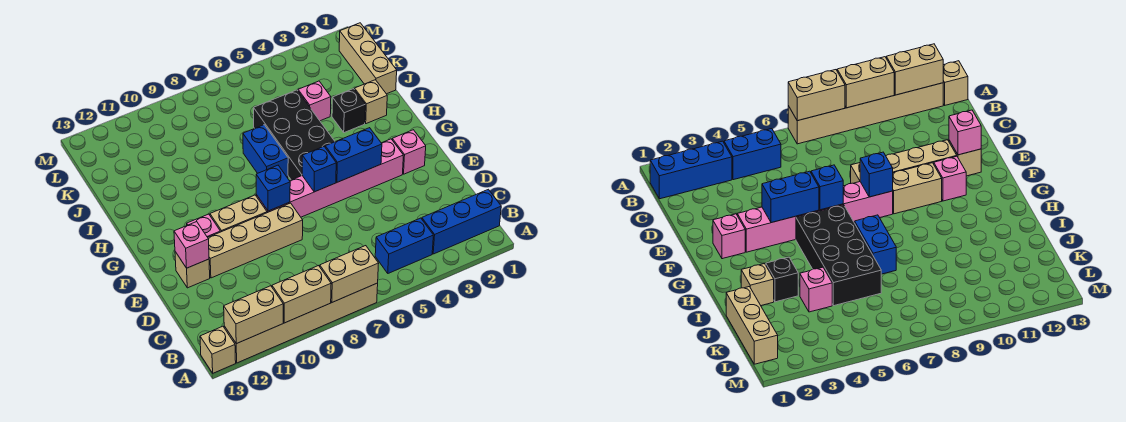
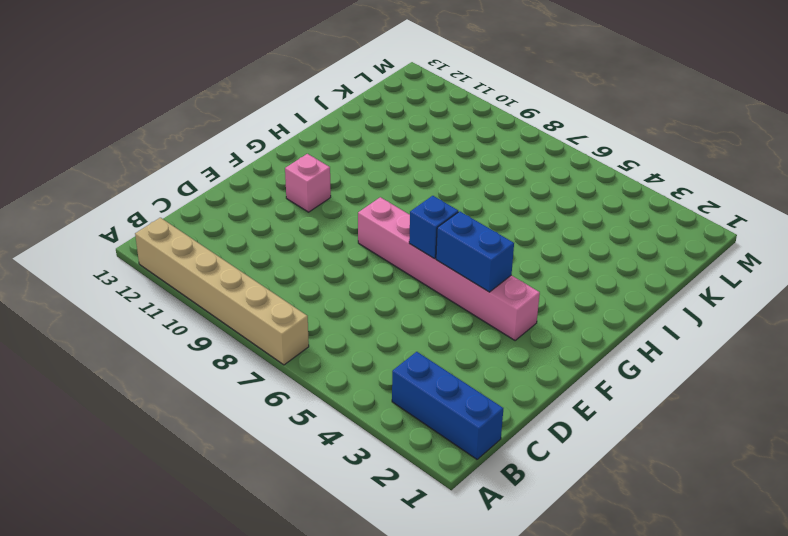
none -> tan 1x1 brick [200,326,236,373]
none -> blue 1x2 brick [375,218,433,273]
none -> tan 1x4 brick [208,203,303,278]

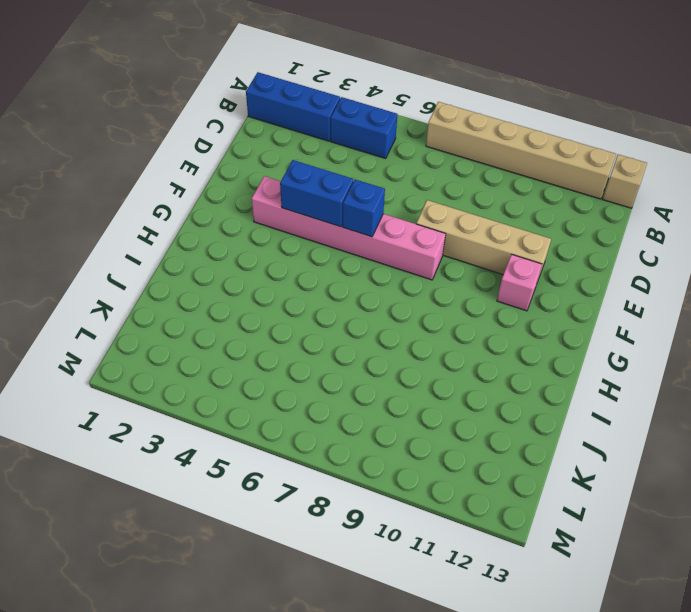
none -> tan 1x1 brick [175,252,210,288]
none -> pink 1x1 brick [392,130,426,174]
none -> tan 1x2 brick [210,195,267,232]

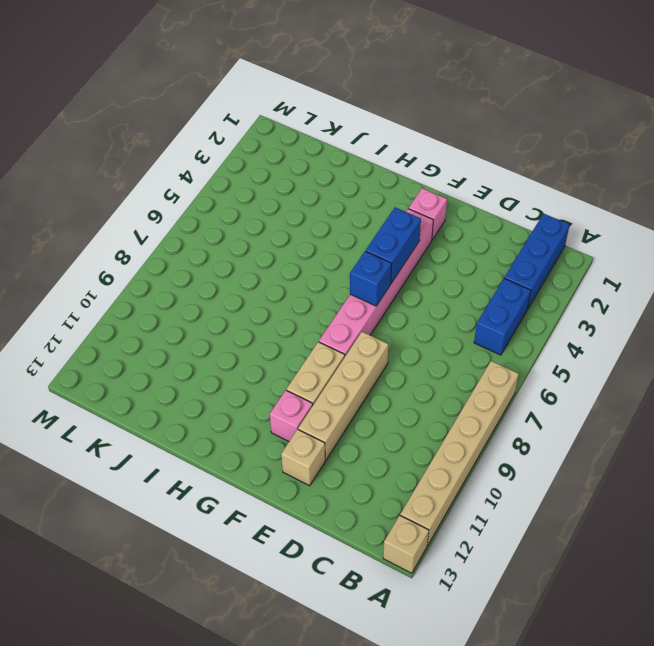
none -> black 2x4 brick [254,90,335,180]
none -> blue 1x2 brick [243,125,288,178]
none -> tan 1x1 brick [355,80,387,124]

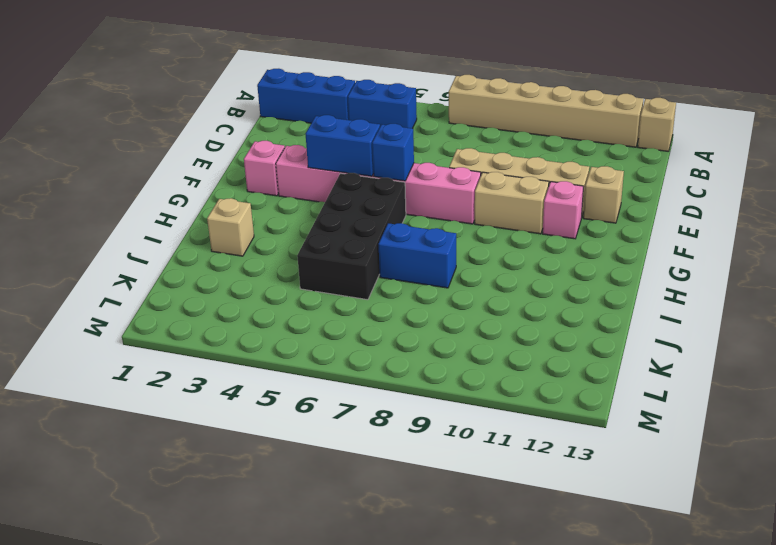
blue 1x2 brick [378,223,456,288] -> blue 1x2 brick turned to [243,125,288,178]
none -> black 1x1 brick [332,89,365,133]
none -> tan 1x3 brick [339,23,397,94]
none -> pink 1x1 brick [298,81,331,121]

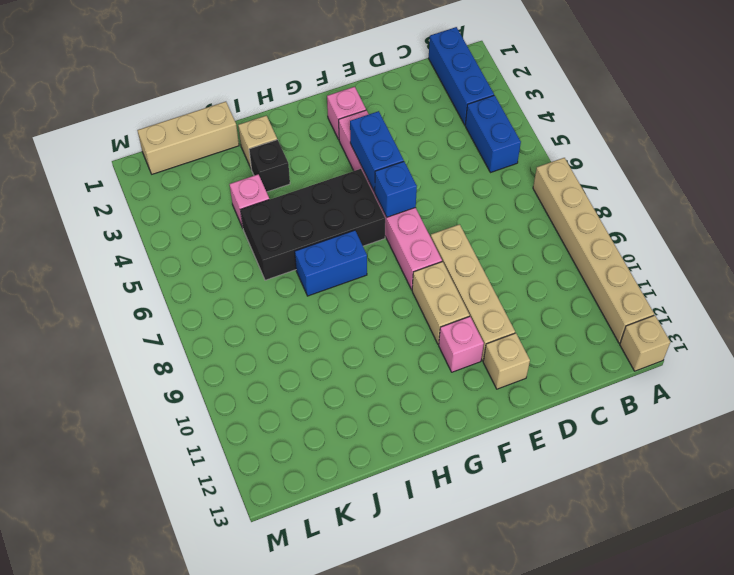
none -> tan 1x2 brick [320,246,379,302]
none -> tan 1x2 brick [272,266,331,323]
none -> tan 1x2 brick [224,286,283,344]

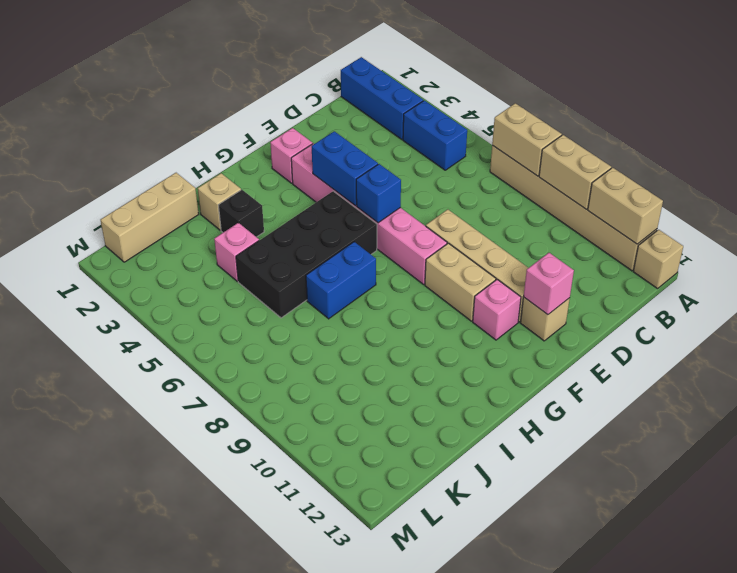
none -> blue 1x1 brick [256,165,290,211]

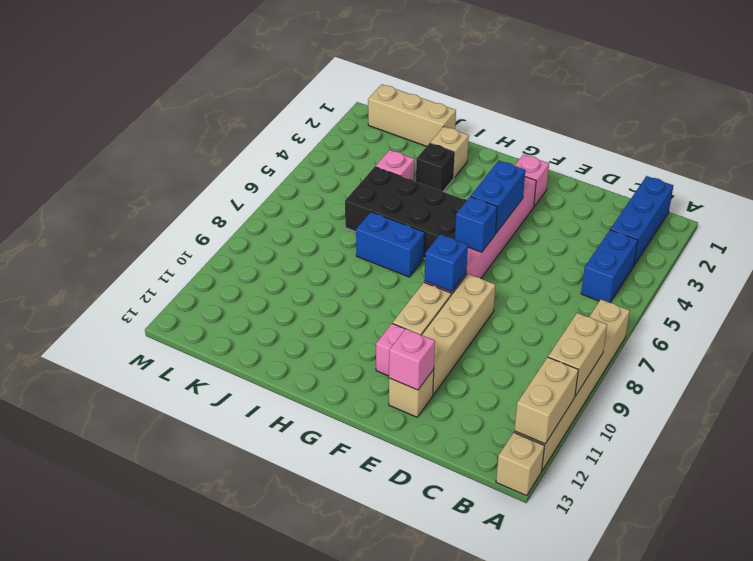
none -> tan 1x2 brick [320,246,379,302]

